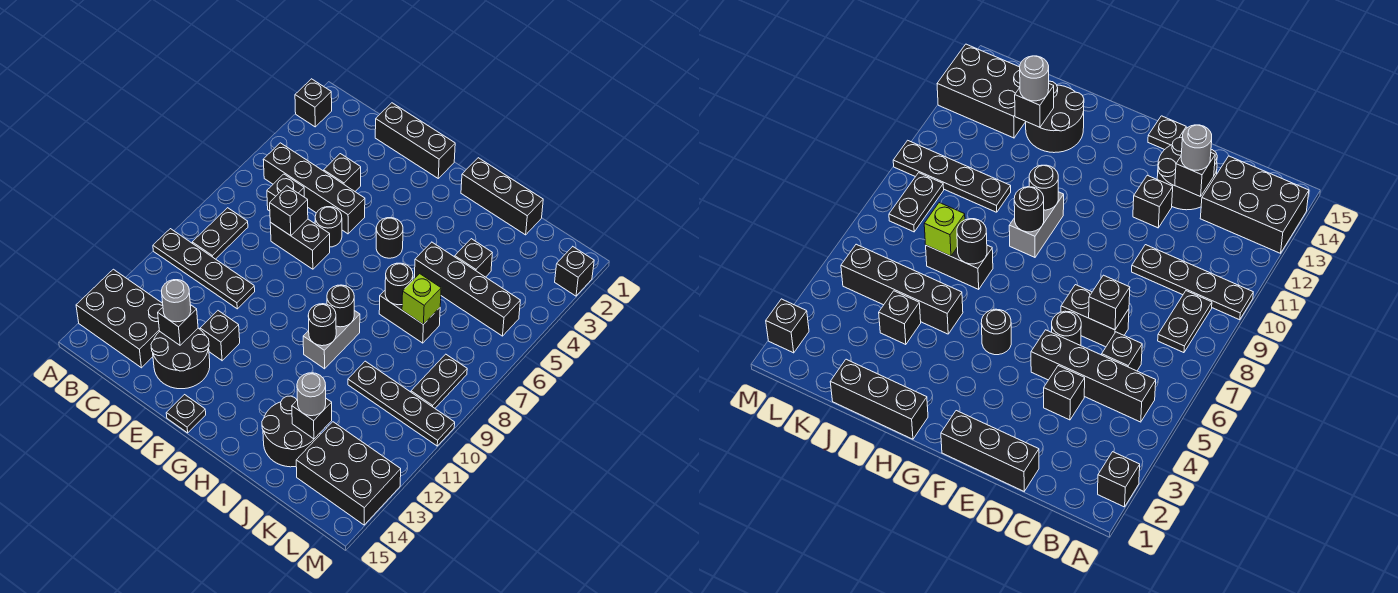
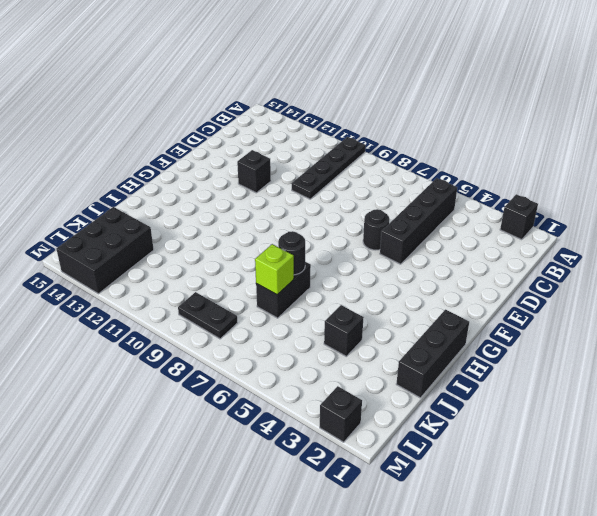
none -> black 2x3 brick [76,269,163,368]
none -> black 1x2 plate [192,208,248,259]
none -> black 1x1 brick [267,174,304,211]
none -> black 1x3 brick [375,103,455,178]

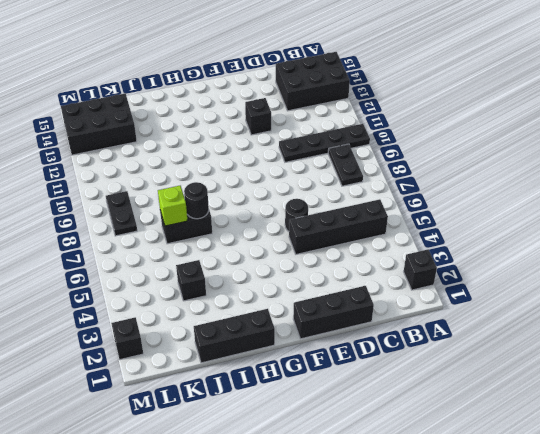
none -> black 1x1 brick [267,174,304,211]
none -> black 1x1 brick [324,154,361,191]
none -> black 1x2 brick [270,219,330,269]
none -> black 2x2 round brick [151,328,210,389]

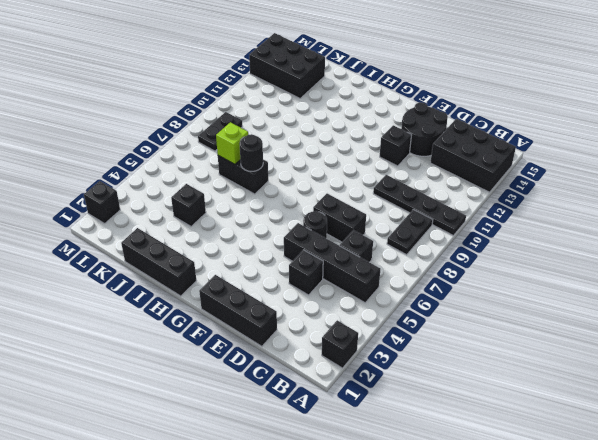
none -> black 1x1 plate [166,395,206,433]
none -> black 1x1 round brick [376,218,403,258]
none -> grey 1x2 brick [303,310,360,369]
none -> black 1x4 brick [414,242,520,336]

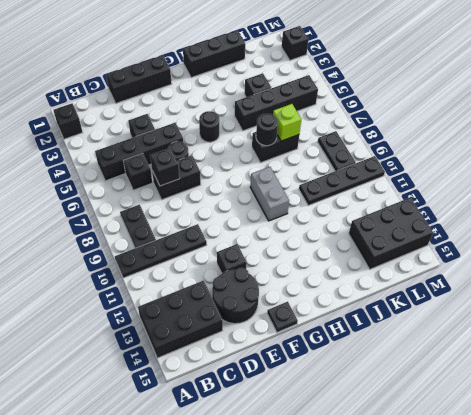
none -> black 2x2 round brick [262,396,320,467]
none -> black 1x1 brick [158,305,198,345]
none -> black 1x1 round brick [327,285,354,327]
none -> black 1x1 round brick [308,304,336,346]

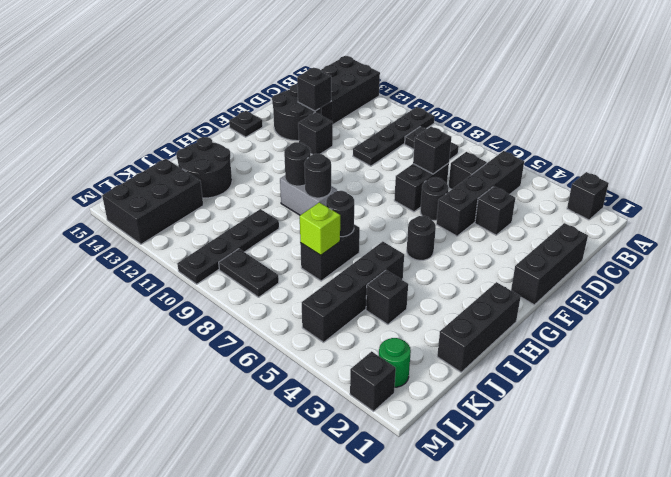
green 1x1 round brick [379,338,411,387] -> none
none -> black 1x1 brick [292,399,332,439]
none -> grey 1x1 round brick [162,280,191,322]
none -> grey 1x1 round brick [297,373,326,416]

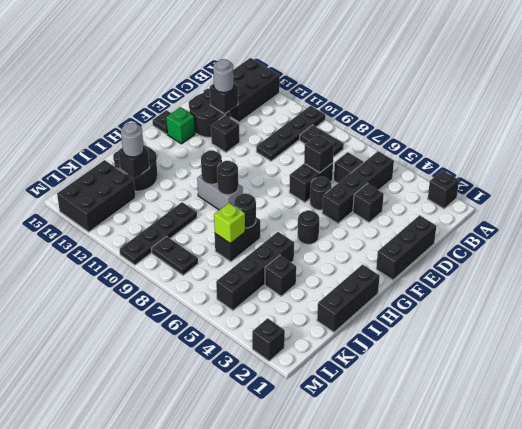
green 1x1 brick [166,107,195,144] -> none

